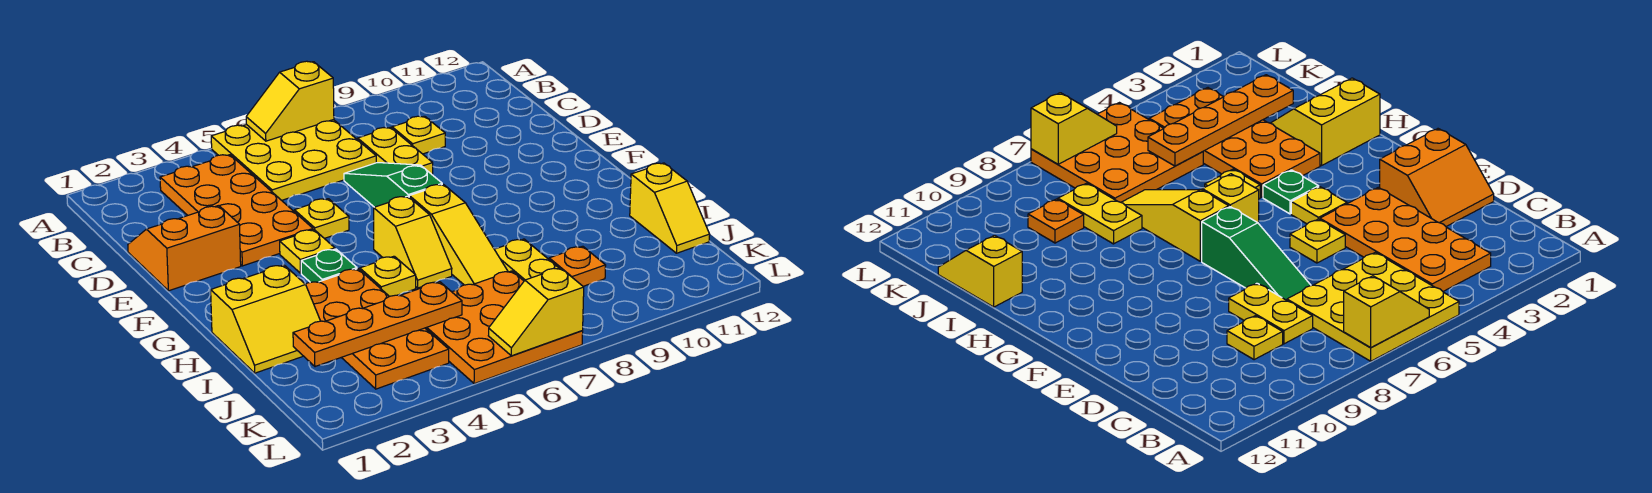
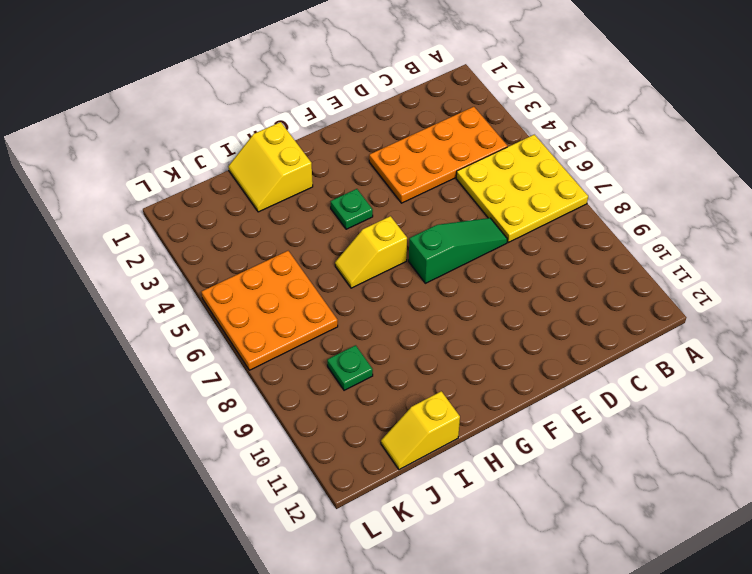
green 1x1 plate [327,345,373,390] -> orange 1x1 plate [549,246,606,286]
none -> yellow 1x2 plate [358,127,433,175]
none -> yellow 1x1 plate [392,116,445,154]
none -> orange 2x2 slope [128,206,241,291]

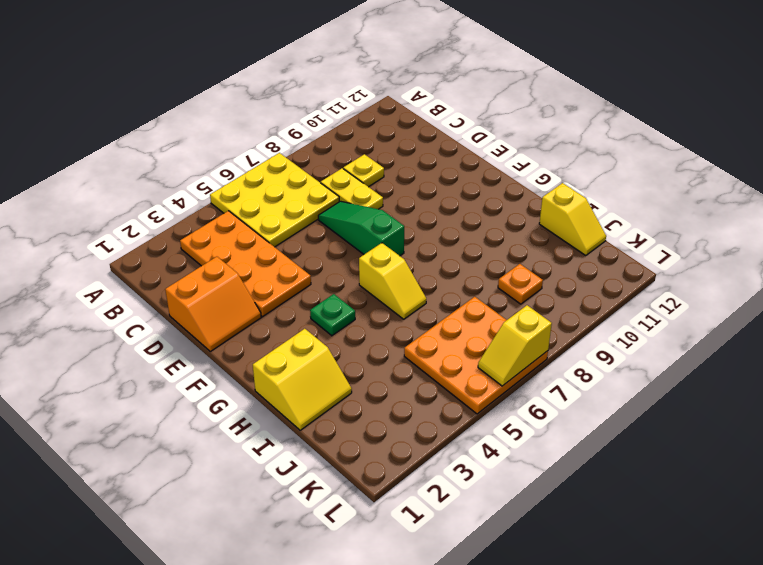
orange 2x2 slope [165,257,261,351] -> orange 2x2 slope turned to [128,206,241,291]
none -> yellow 1x1 plate [294,199,349,238]
none -> yellow 1x1 plate [280,230,335,273]
none -> yellow 1x3 slope [409,184,508,285]

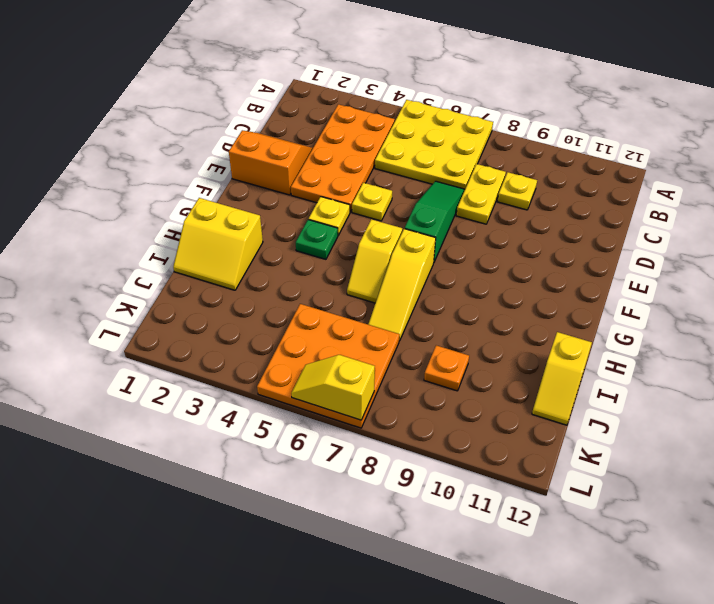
none -> orange 2x4 plate [306,269,449,389]
none -> yellow 1x1 plate [360,256,416,296]
none -> yellow 1x2 plate [494,239,558,281]

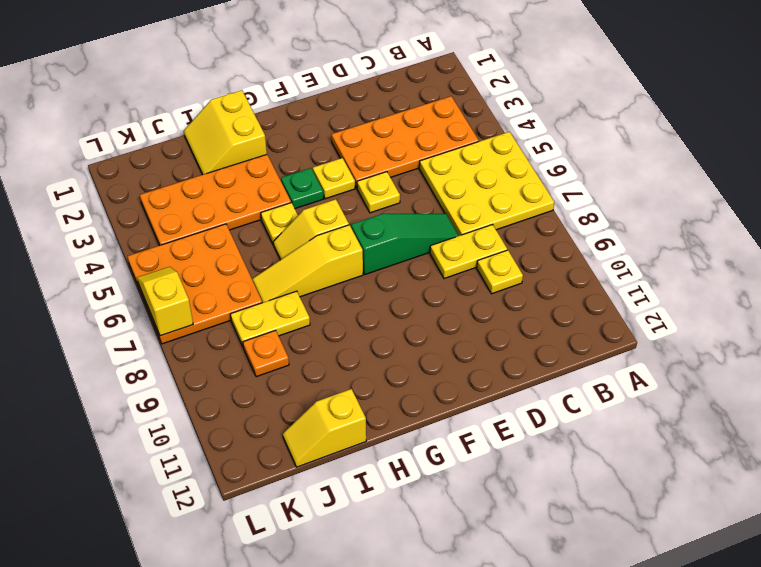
none -> orange 2x2 slope [128,206,241,291]
none -> yellow 1x2 slope [246,61,334,141]
none -> orange 1x4 plate [293,282,462,367]

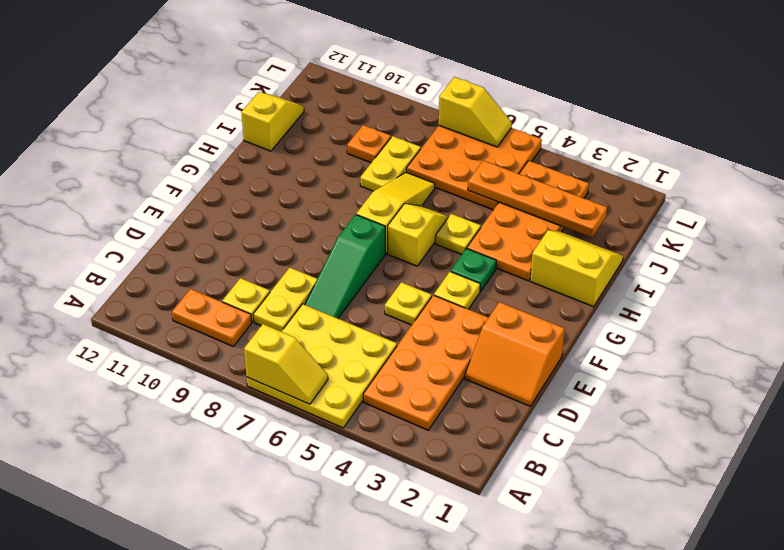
orange 1x2 plate [172,289,252,346] -> none

